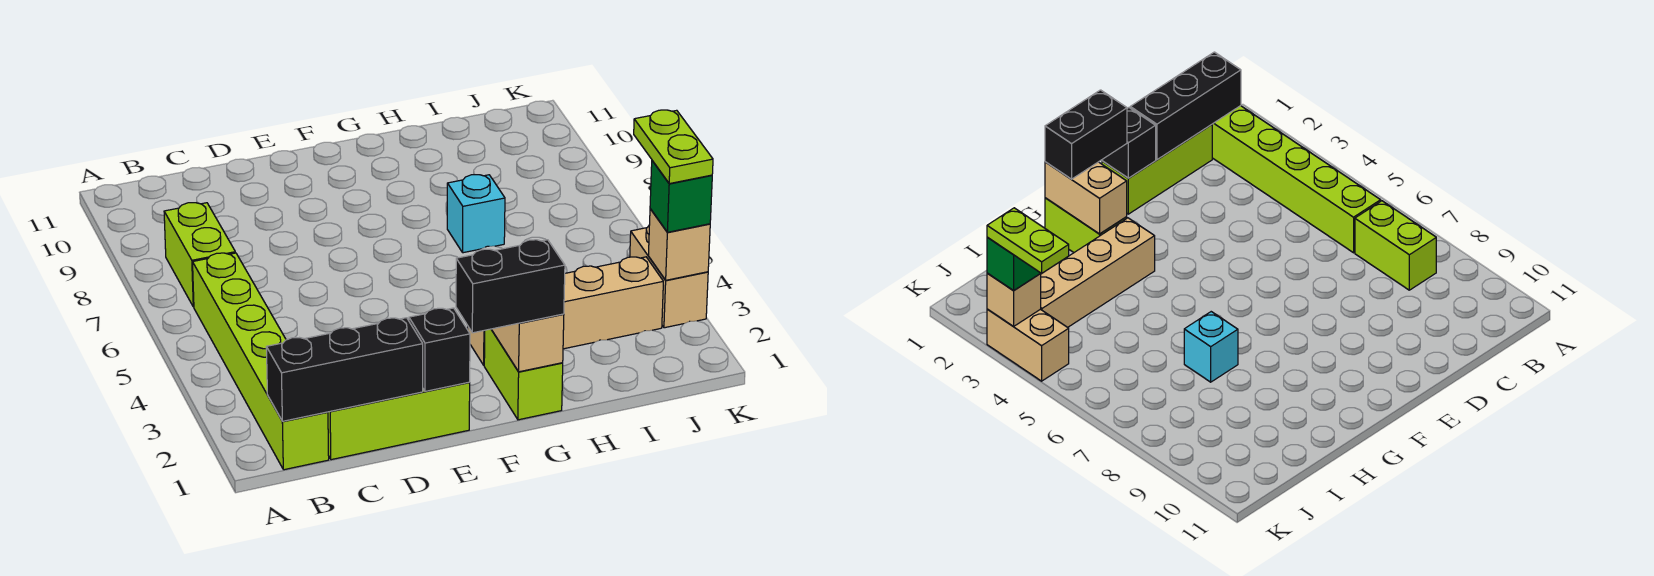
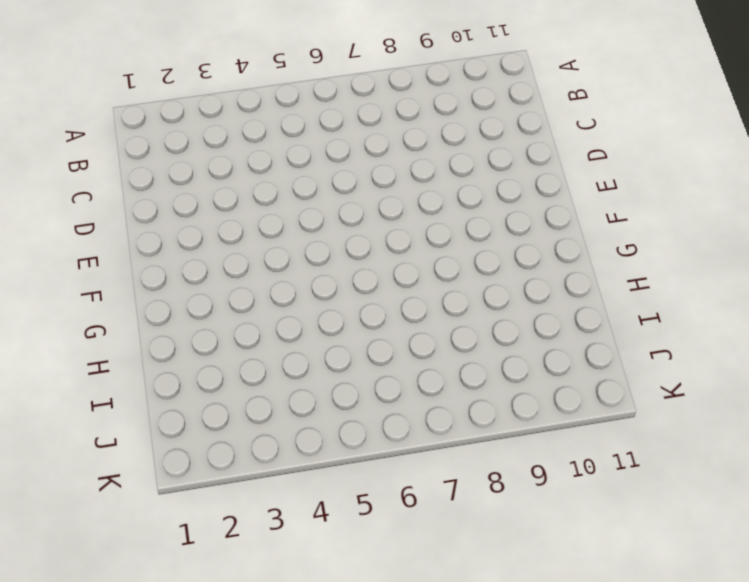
none -> lime 1x6 brick [193,253,329,470]
none -> lime 1x2 brick [164,203,235,307]
none -> lime 1x3 brick [328,382,470,460]

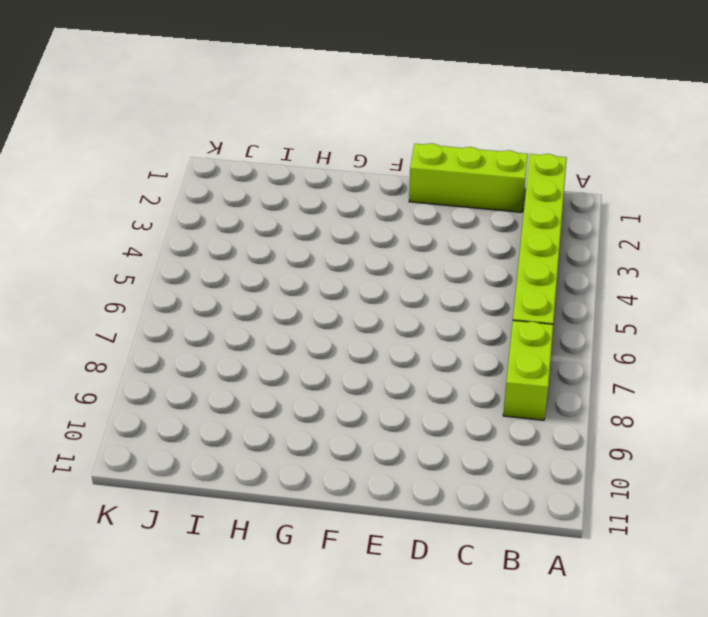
none -> lime 1x2 brick [484,329,563,420]
none -> tan 1x4 brick [468,257,663,365]
none -> cyan 1x1 brick [447,175,505,253]

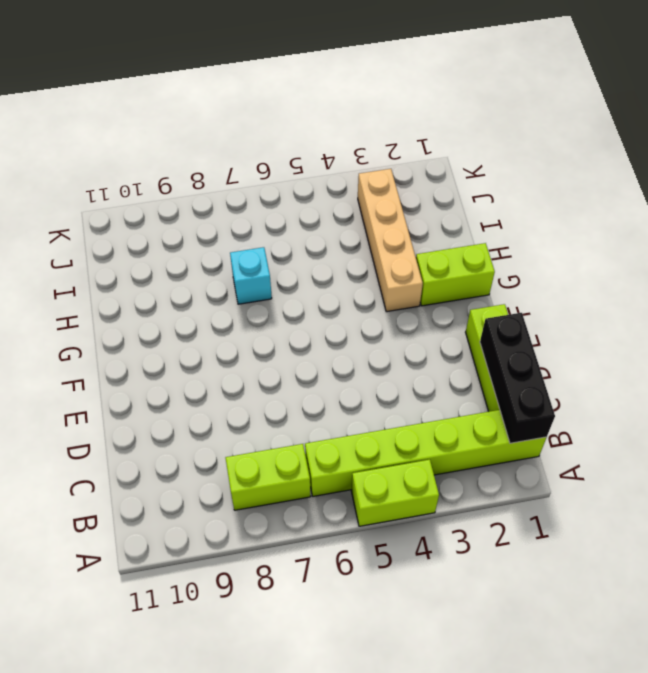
lime 1x2 brick [351,460,439,526] -> none
none -> tan 1x2 brick [630,226,708,328]
none -> black 1x1 brick [409,308,470,391]
none -> tan 1x2 brick [491,314,564,372]

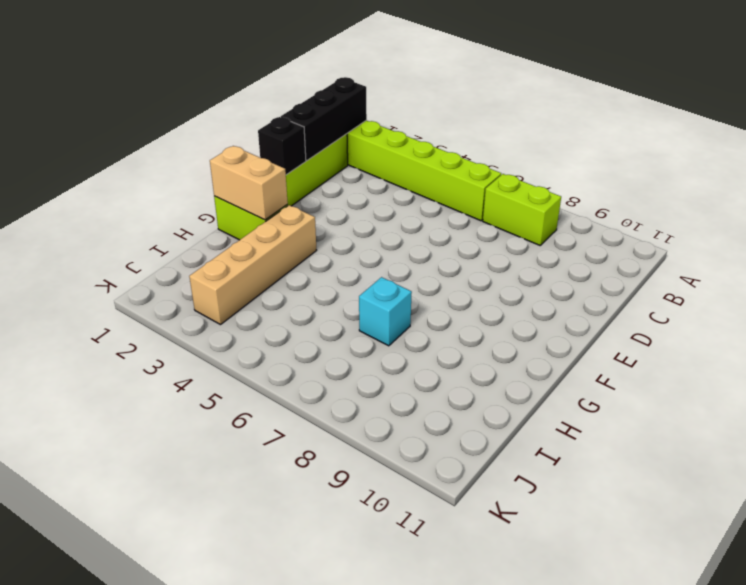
none -> tan 1x2 brick [630,226,708,328]
none -> tan 1x1 brick [648,209,710,280]
none -> black 1x2 brick [456,240,565,333]

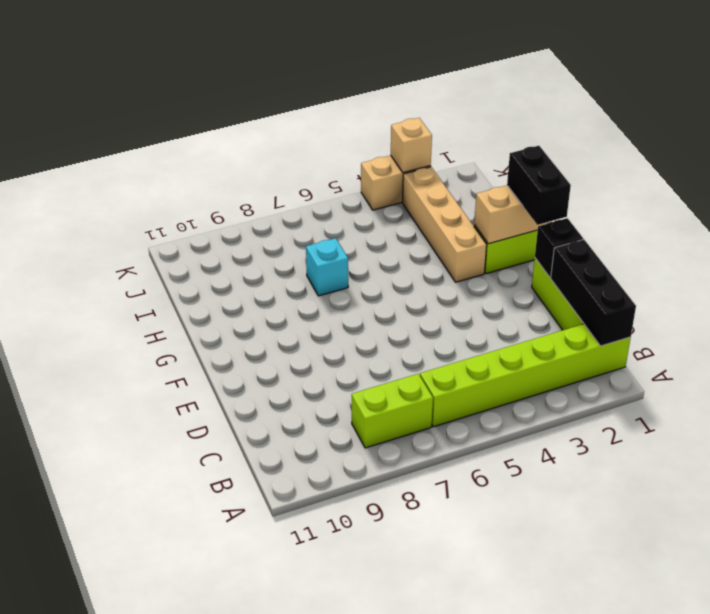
none -> green 1x1 brick [650,161,712,232]
none -> lime 1x2 plate [634,110,713,184]

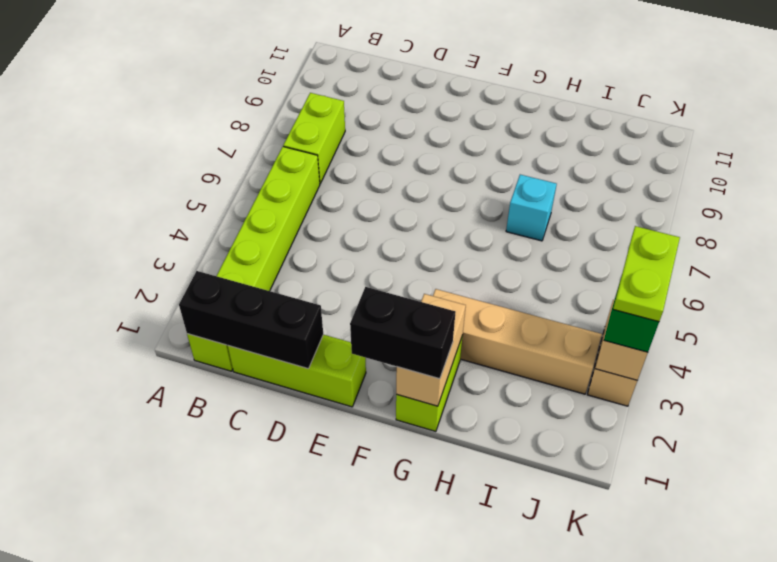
none -> black 1x1 brick [409,308,470,391]

